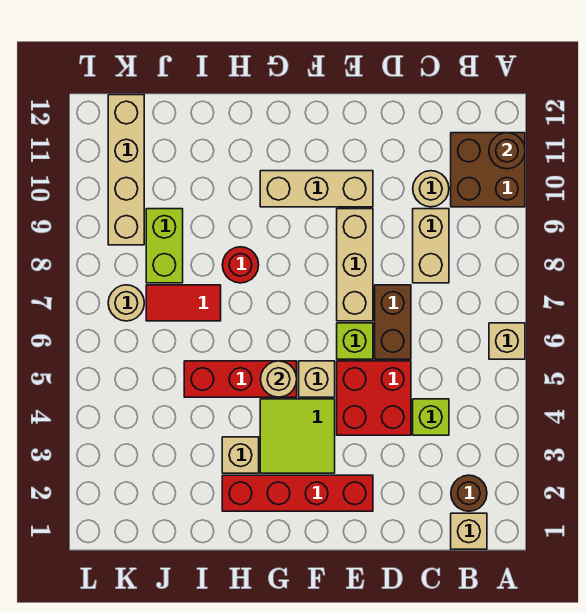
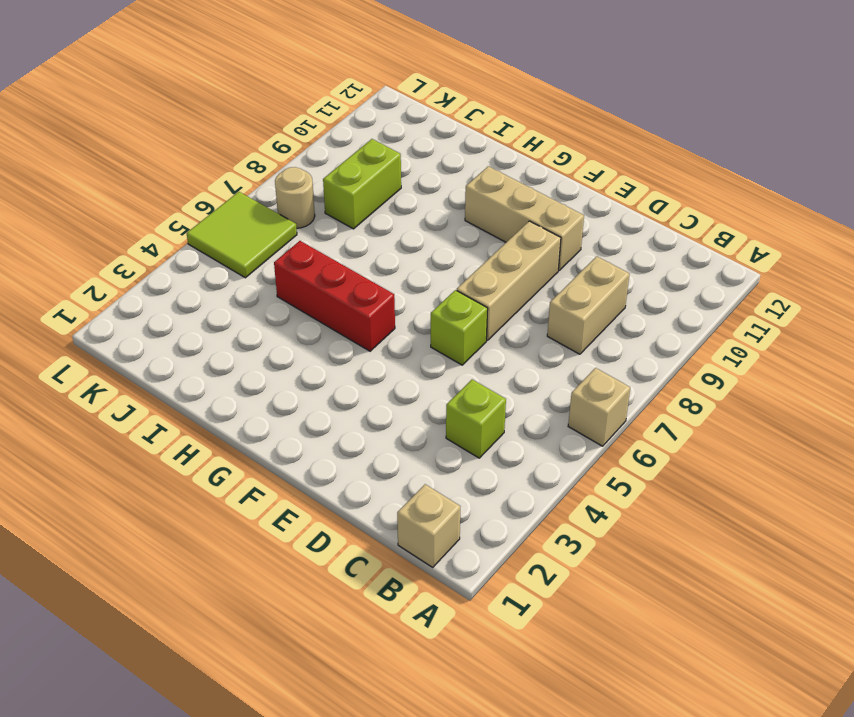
lime 2x2 tile [187,192,297,278] -> lime 2x2 tile moved to [260,399,335,473]
none -> brown 2x2 brick [451,133,525,207]
none -> brown 1x1 round brick [451,475,487,511]
none -> tan 1x1 round brick [413,171,449,207]

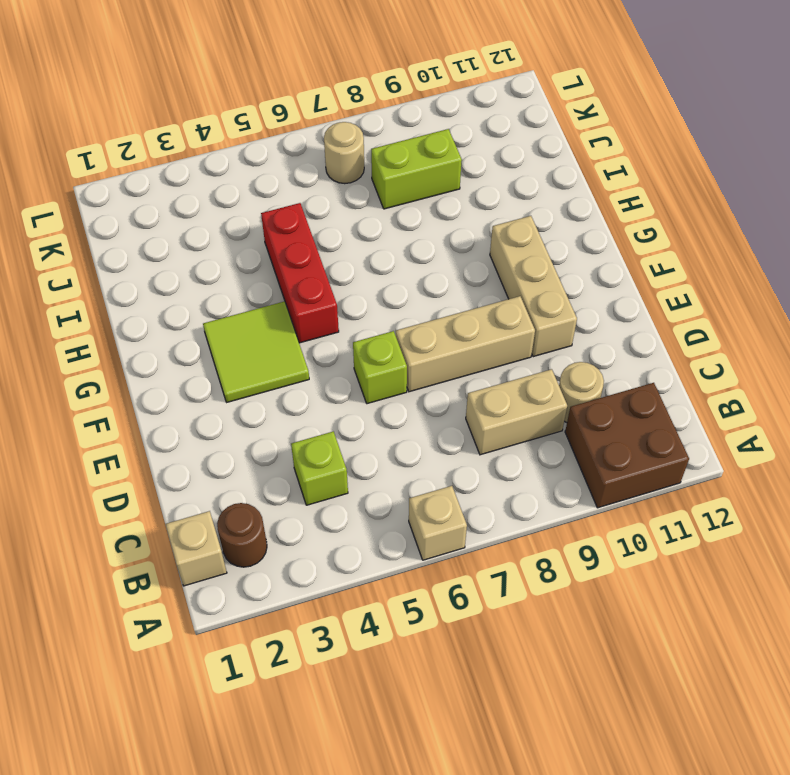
none -> red 2x2 brick [337,361,411,435]
none -> brown 1x2 brick [375,285,411,359]
none -> red 1x4 brick [222,475,373,511]

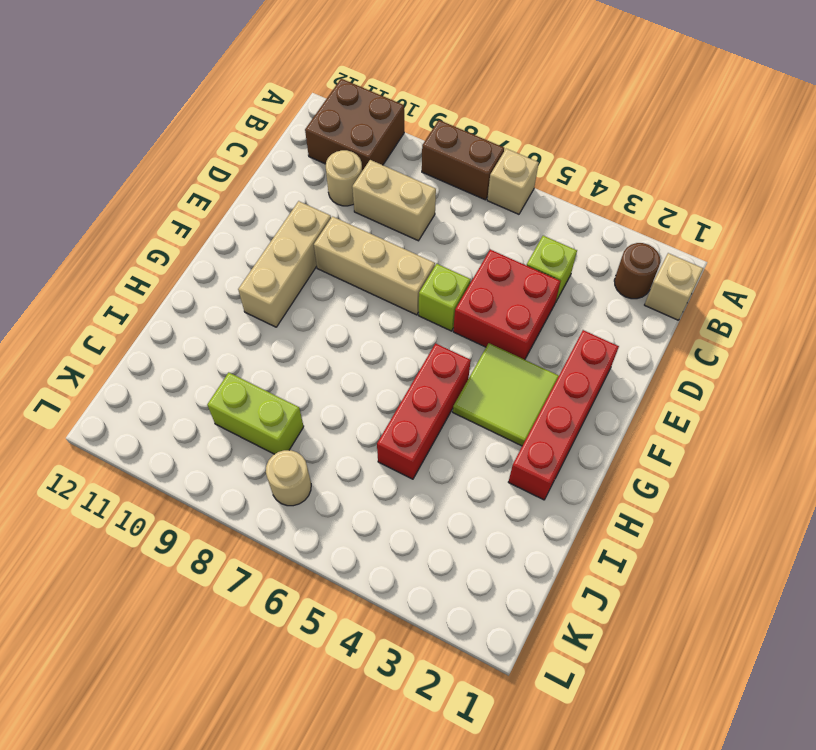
brown 1x2 brick [422,120,504,200] -> brown 1x2 brick moved to [375,285,411,359]
none -> tan 1x1 brick [299,361,335,397]
none -> tan 1x1 brick [222,437,259,473]
none -> red 1x1 round brick [222,247,259,283]

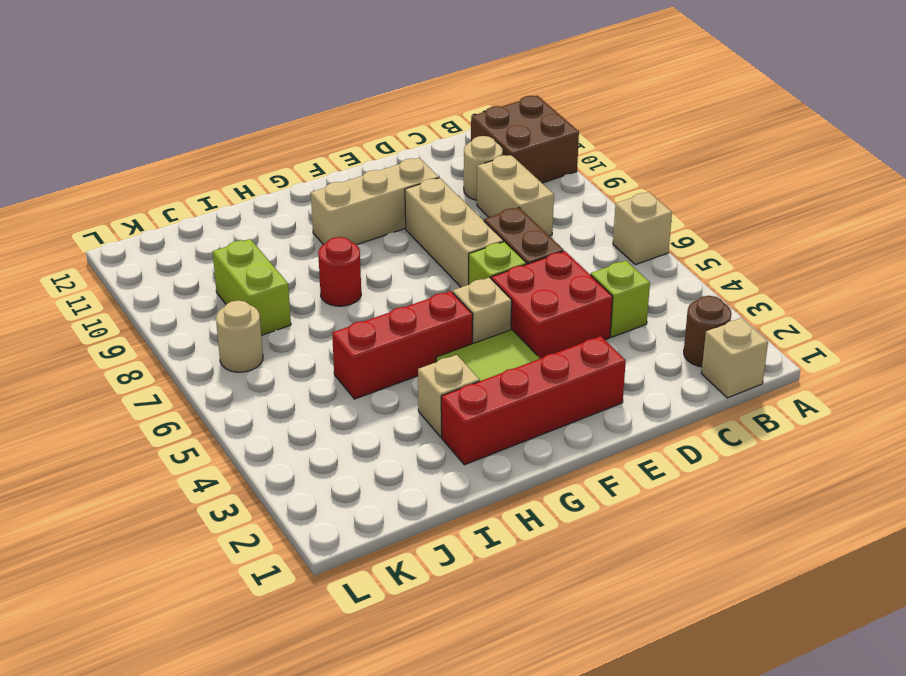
none -> red 1x2 tile [146,285,221,321]
none -> tan 1x4 brick [108,95,144,245]
none -> brown 1x1 round brick [489,133,525,169]

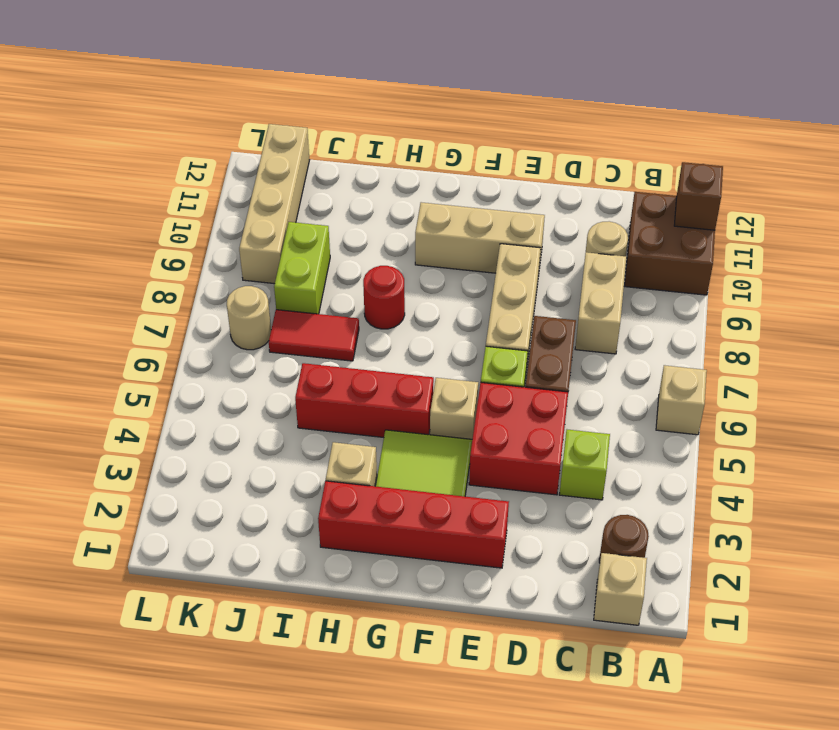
brown 1x1 brick [674,162,723,230] -> brown 1x1 round brick [489,133,525,169]
none -> tan 1x1 round brick [261,361,297,397]

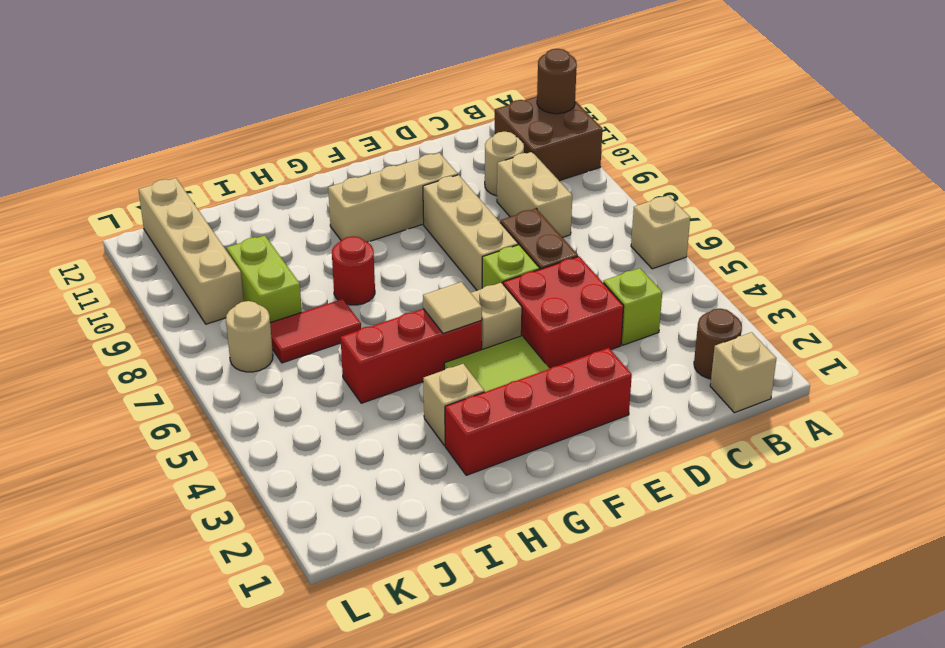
tan 1x1 tile [423,282,482,333] -> tan 1x1 round brick [261,361,297,397]

